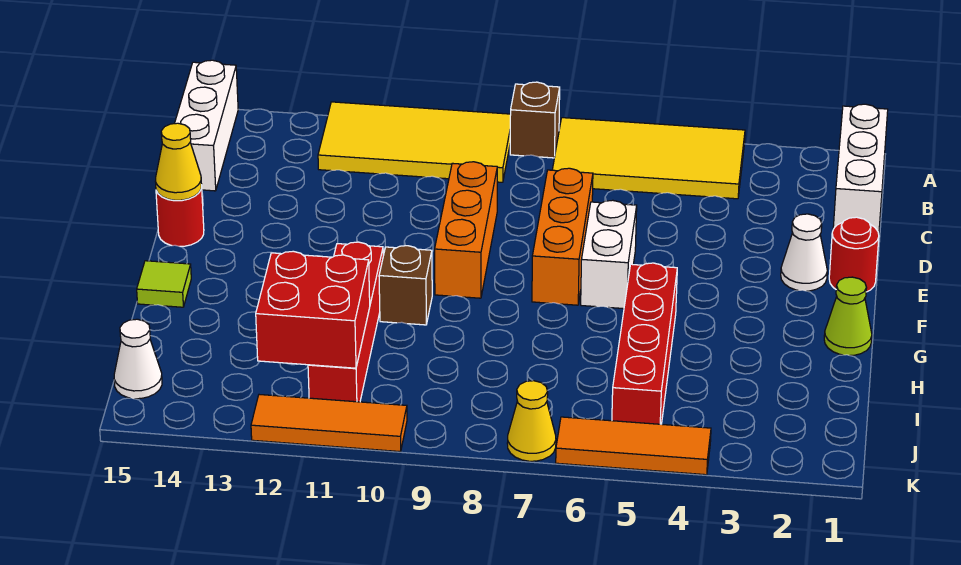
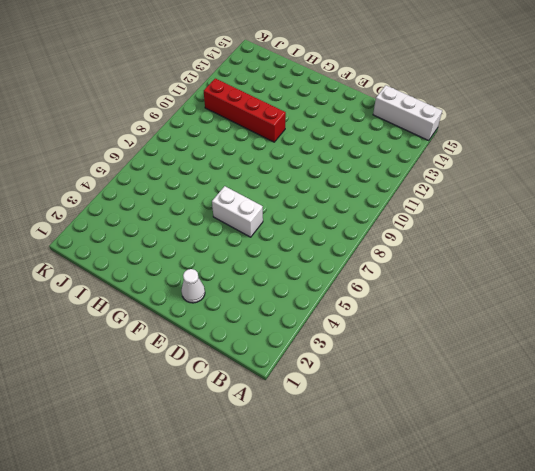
none -> white 1x3 brick [833,104,888,234]
none -> yellow 2x4 tile [552,118,745,199]
none -> brown 1x1 brick [510,82,560,158]

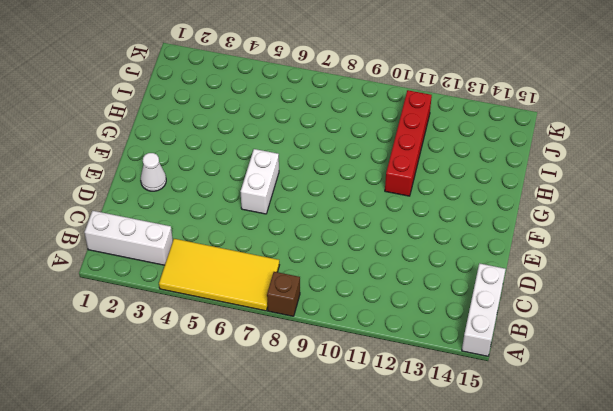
white 1x3 brick [84,211,173,265] -> white 1x3 brick turned to [833,104,888,234]
none -> yellow 2x4 tile [318,102,511,182]
none -> orange 1x3 brick [532,168,593,305]
none -> orange 1x3 brick [435,162,497,298]

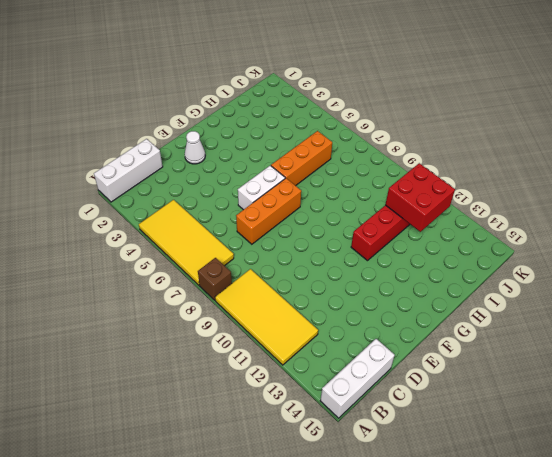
orange 1x3 brick [271,131,332,186] -> orange 1x3 brick moved to [435,162,497,298]
none -> red 1x1 round brick [829,217,879,292]
none -> red 1x1 round brick [156,185,204,246]
none -> lime 1x1 cone [824,277,872,355]

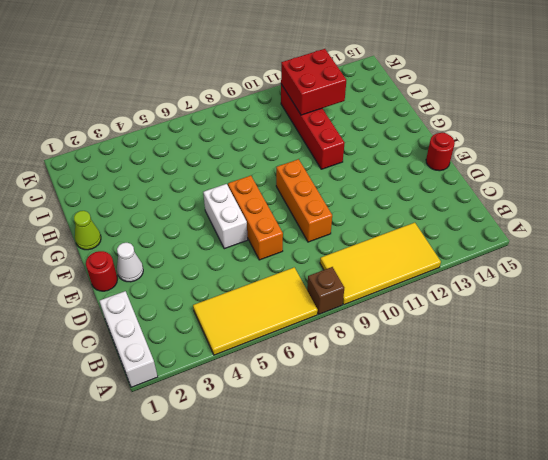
none -> white 1x3 brick [174,60,238,191]
none -> red 1x4 brick [612,263,677,424]
none -> brown 1x1 brick [379,246,432,325]

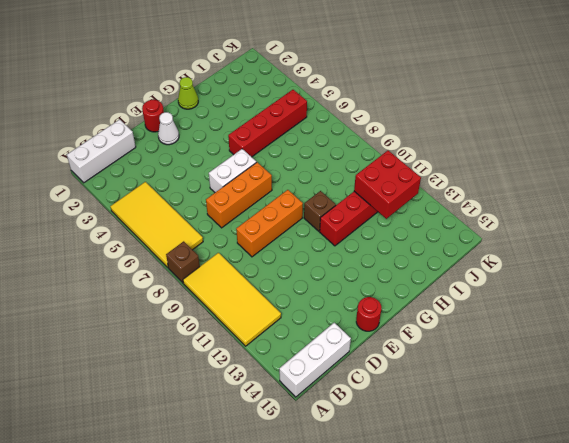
none -> lime 1x1 tile [137,261,191,307]
none -> white 1x1 cone [114,319,162,399]
none -> orange 1x3 tile [556,417,711,475]

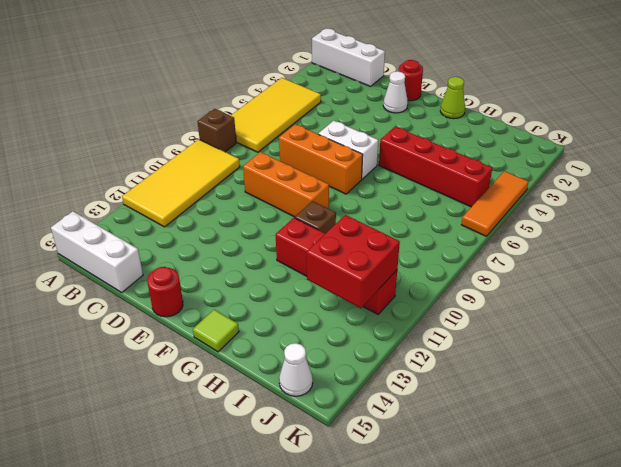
none -> yellow 1x1 cone [507,381,556,461]
none -> orange 1x3 tile [251,395,407,452]
none -> yellow 1x1 cone [155,123,202,200]

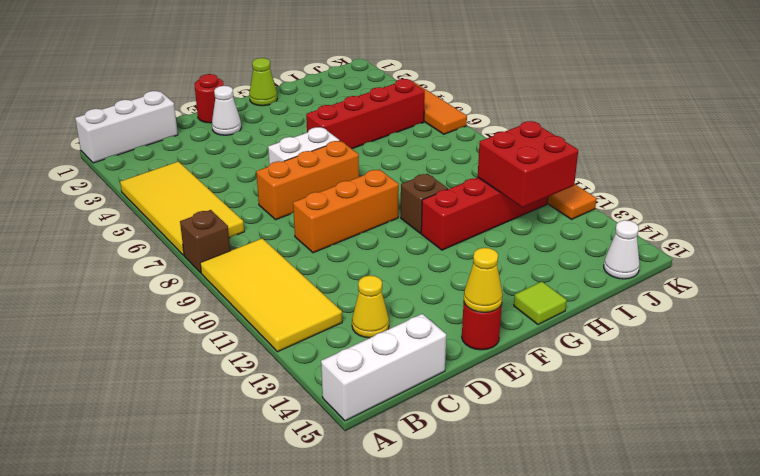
yellow 1x1 cone [352,275,389,338] -> yellow 1x1 cone moved to [507,381,556,461]

